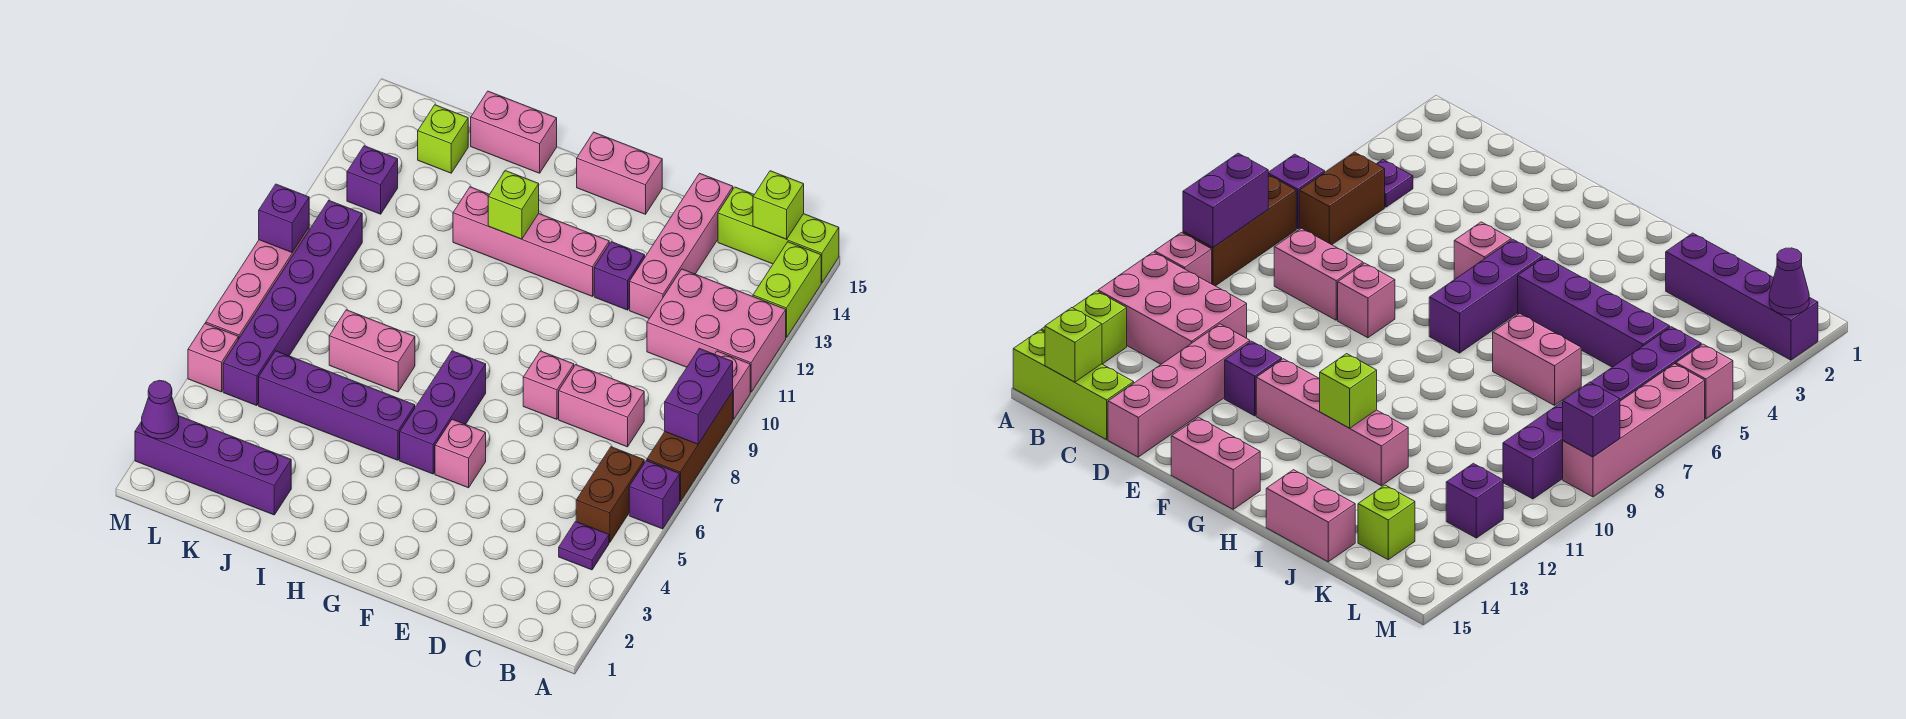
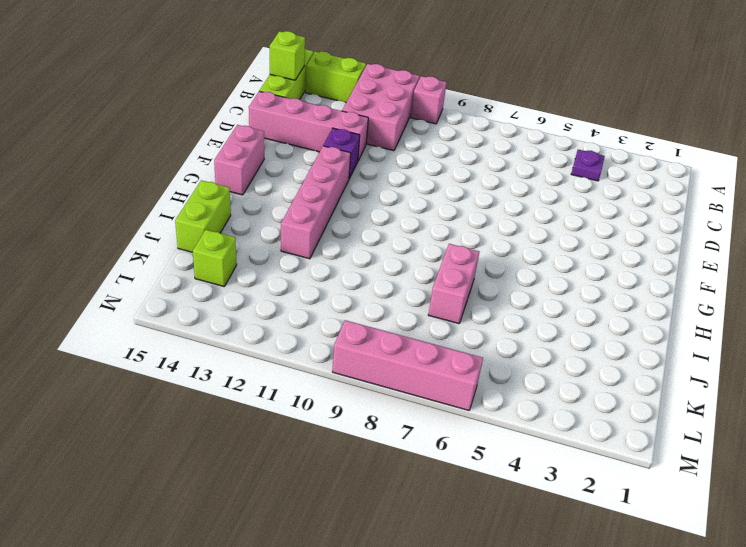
lime 1x2 brick [175,180,231,252] -> pink 1x2 brick [471,91,557,173]
none -> purple 1x1 brick [629,461,680,529]
none -> brown 1x3 brick [647,392,733,502]
none -> brown 1x2 brick [576,447,644,543]
none -> pink 1x2 brick [559,365,644,447]

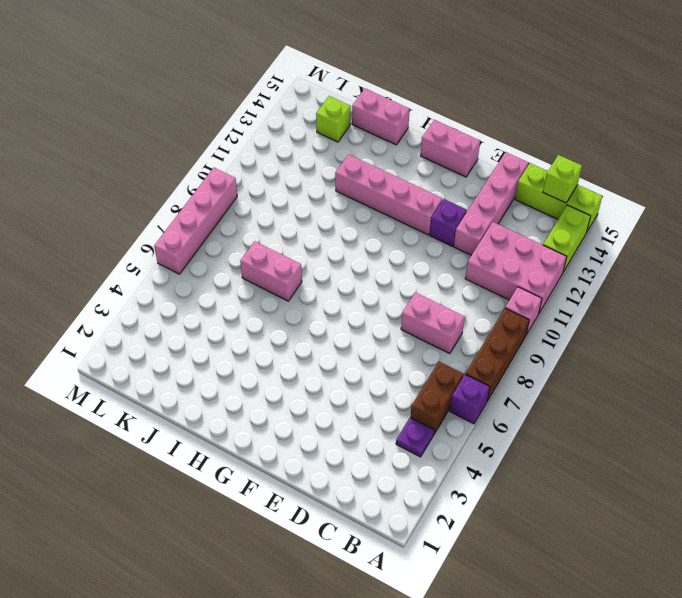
none -> pink 1x1 brick [523,351,574,419]
none -> pink 1x1 brick [435,419,486,488]
none -> purple 1x3 brick [400,351,486,474]
none -> purple 1x4 brick [259,351,415,460]

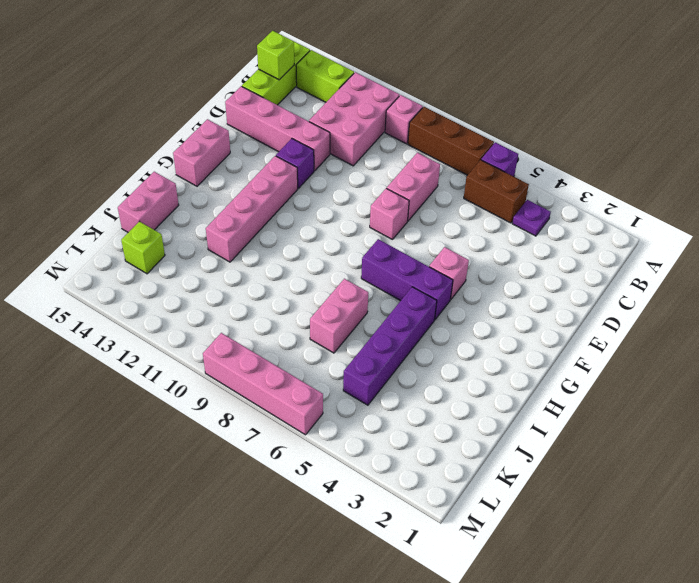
none -> purple 1x4 brick [135,416,291,515]
none -> purple 1x6 brick [223,201,362,406]
none -> purple 1x1 brick [347,146,398,214]
none -> pink 1x1 brick [188,323,238,392]

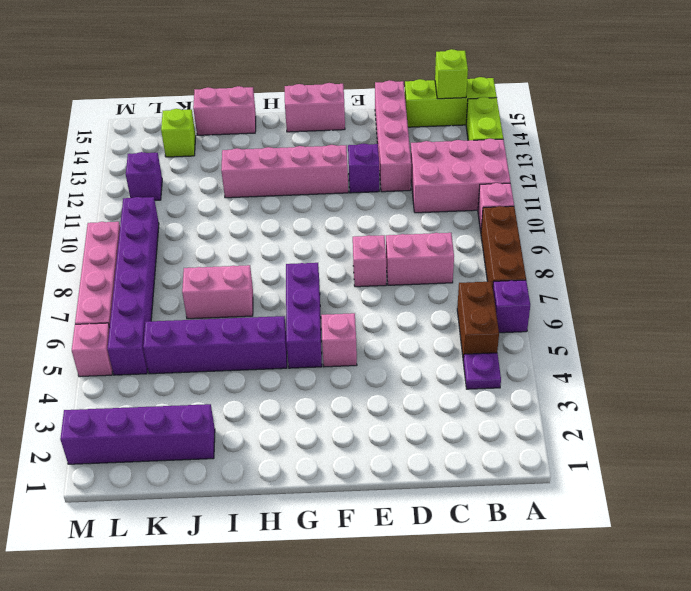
none -> purple 1x2 brick [665,349,733,444]
none -> lime 1x1 brick [488,171,539,239]
none -> purple 1x1 cone [142,380,179,439]
none -> purple 1x1 brick [259,184,309,252]

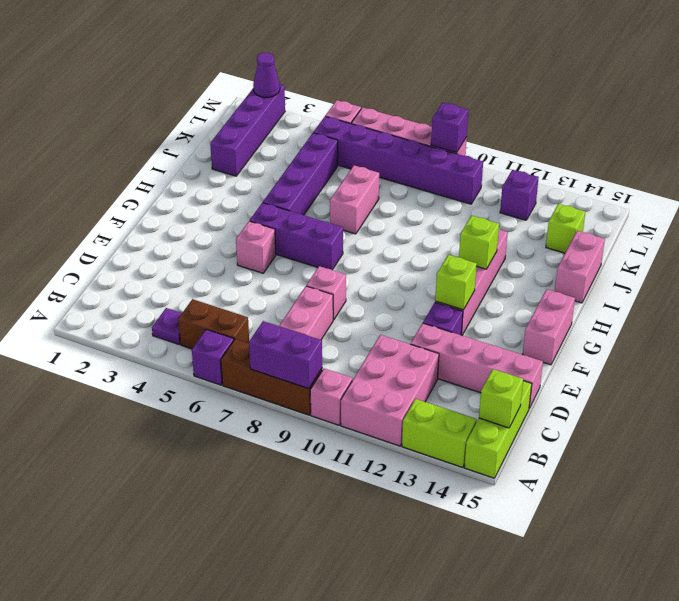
lime 1x1 brick [435,255,477,310] -> none

